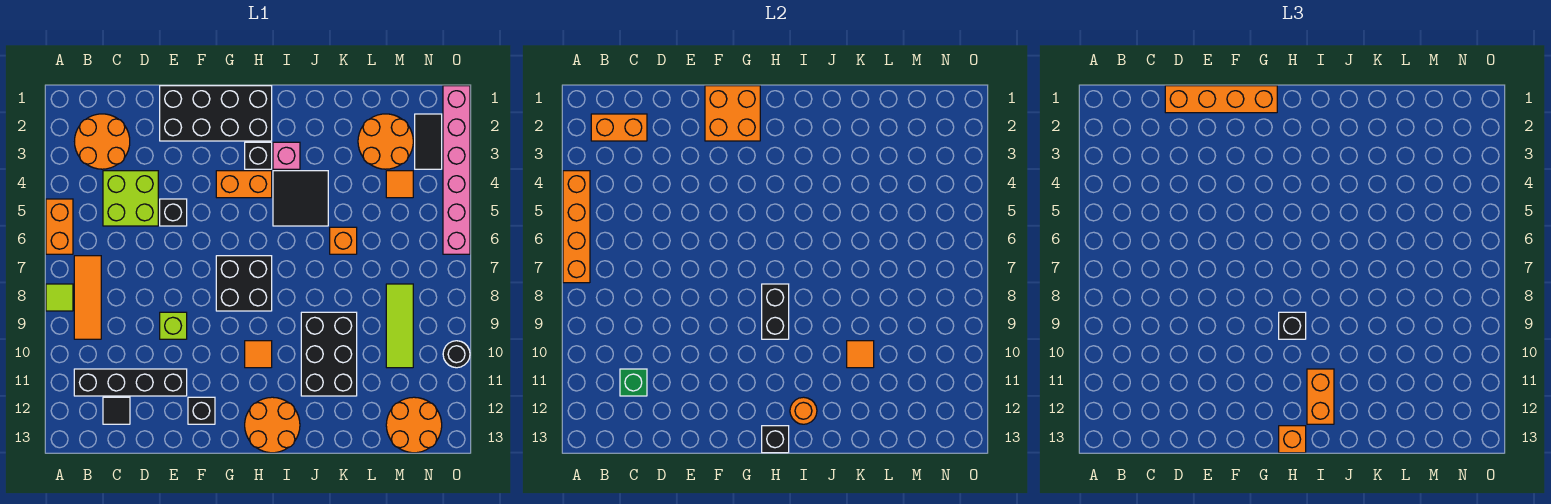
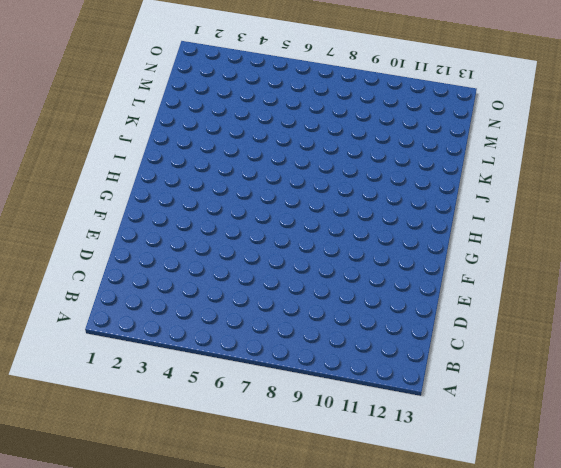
none -> orange 1x2 brick [46,199,73,254]
none -> lime 1x1 tile [46,284,73,311]
none -> orange 2x2 round brick [75,114,130,169]
none -> orange 1x3 tile [74,256,101,339]

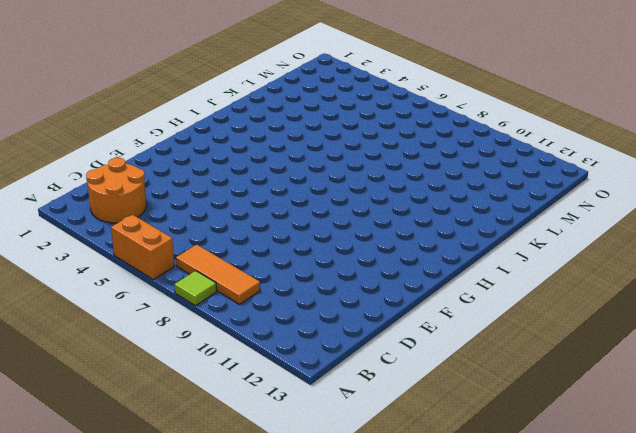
none -> black 1x4 brick [74,369,187,396]
none -> lime 2x2 brick [103,171,158,226]
none -> black 1x1 tile [103,397,130,424]
none -> black 2x4 brick [160,86,272,141]

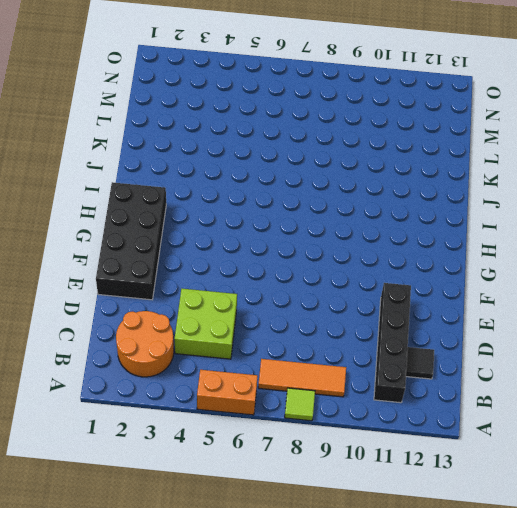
none -> black 1x1 brick [160,199,187,226]
none -> lime 1x1 brick [160,312,187,339]
none -> black 1x1 brick [188,397,215,424]
none -> orange 1x2 brick [216,171,272,198]

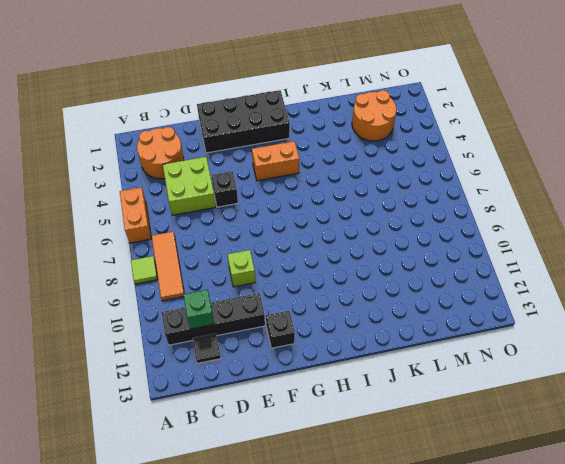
none -> black 2x2 brick [216,256,272,311]
none -> black 1x1 brick [245,142,272,169]
none -> orange 1x1 tile [245,341,272,368]
none -> orange 2x2 round brick [245,397,300,453]

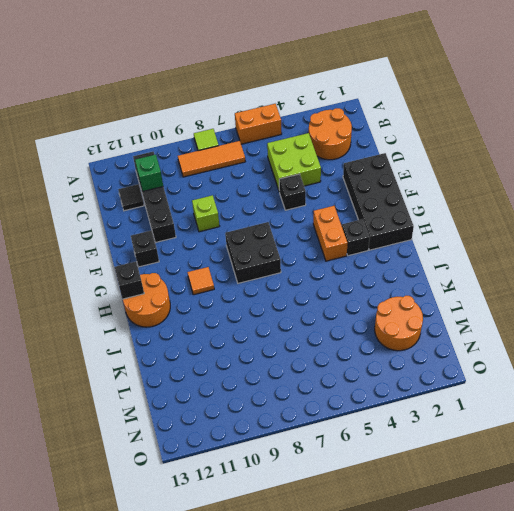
none -> pink 1x1 brick [273,142,300,169]
none -> black 2x2 tile [273,171,328,226]
none -> black 2x3 brick [301,312,357,396]
none -> orange 1x1 brick [330,227,357,254]

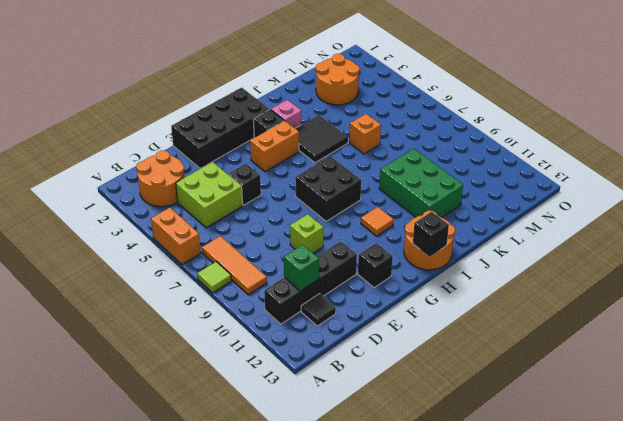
green 2x3 brick [379,149,463,217] -> black 2x3 brick [301,312,357,396]
none -> orange 1x1 tile [386,171,413,198]
none -> lime 1x3 tile [386,284,413,368]
none -> orange 2x2 round brick [386,397,442,453]
none -> black 1x2 tile [415,114,442,169]

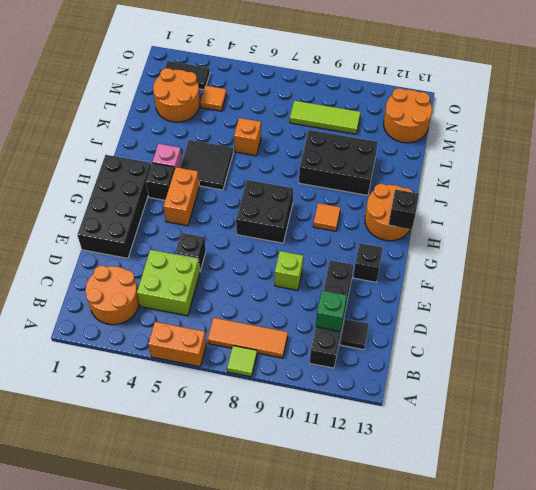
none -> pink 1x6 brick [443,86,470,254]
none -> black 1x1 round brick [443,341,470,368]
none -> orange 1x4 brick [563,171,590,283]
none -> orange 1x2 brick [591,114,647,141]

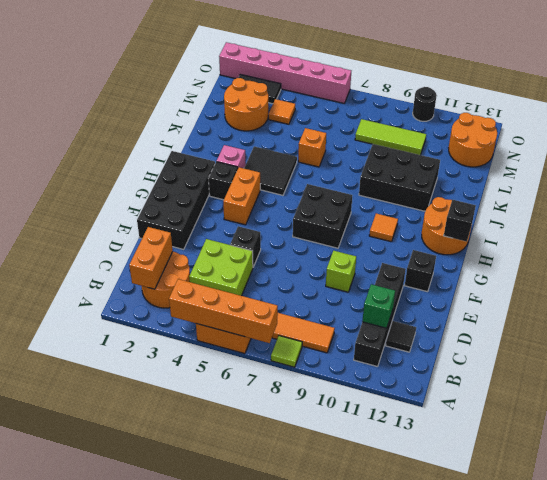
none -> orange 2x2 brick [705,86,760,141]
none -> black 1x2 brick [762,284,789,339]
none -> orange 1x1 round brick [790,397,817,424]
none -> orange 1x1 tile [847,341,874,368]

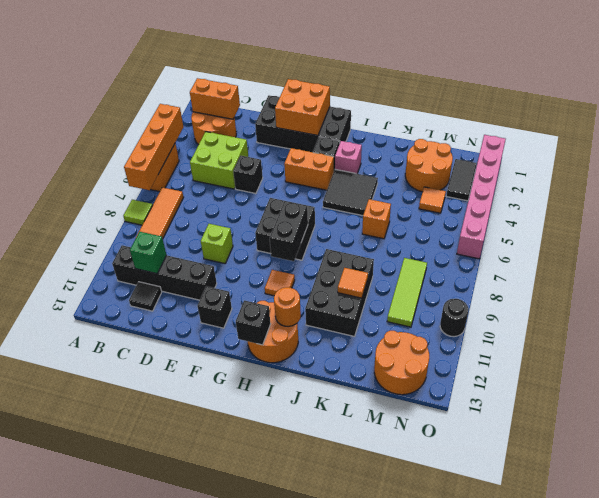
none -> orange 1x4 brick [1165,86,1277,113]
none -> black 1x1 brick [1279,312,1306,339]
none -> orange 1x1 brick [1279,426,1306,453]
none -> orange 1x2 brick [1307,369,1334,424]

